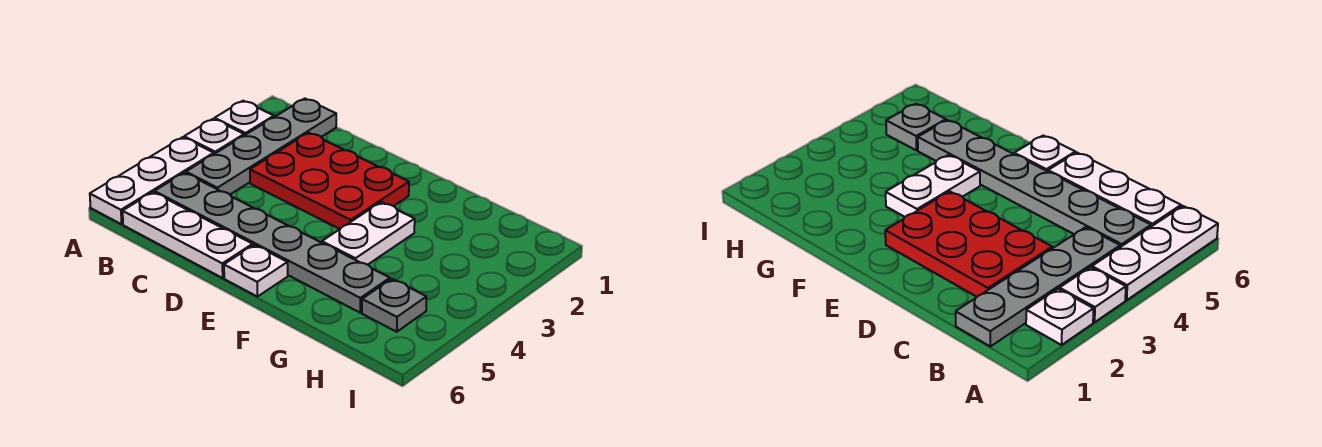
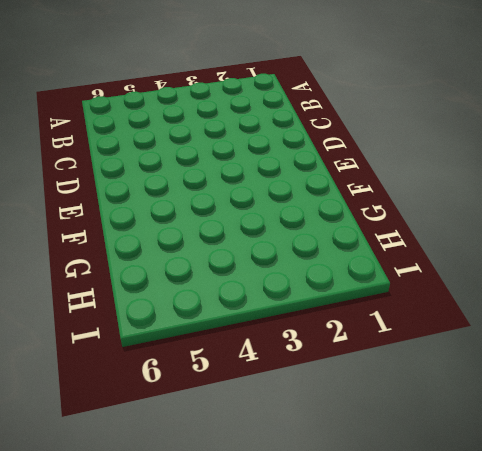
none -> white 1x1 plate [215,101,274,136]
none -> white 1x1 plate [184,119,244,154]

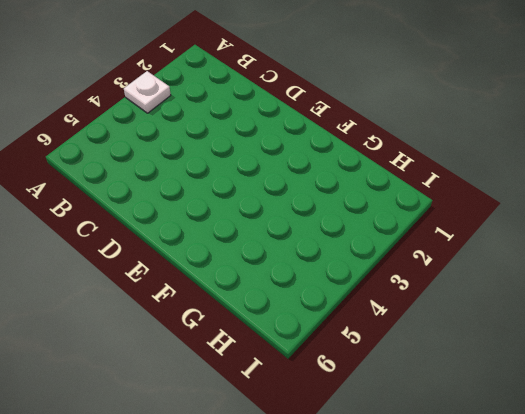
none -> white 1x1 plate [215,101,274,136]
none -> white 1x3 plate [90,137,214,224]

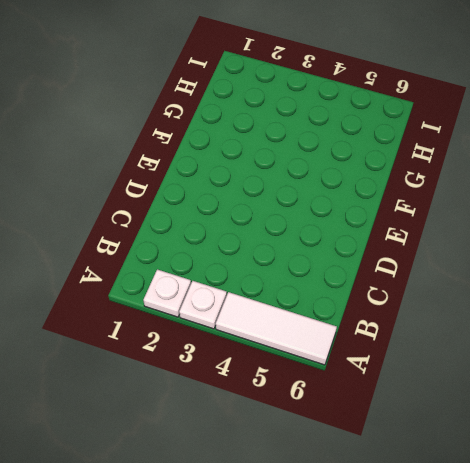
white 1x3 tile [216,292,337,365] -> white 1x3 plate [90,137,214,224]
none -> grey 1x4 plate [186,99,336,194]
none -> grey 1x6 plate [155,173,390,313]

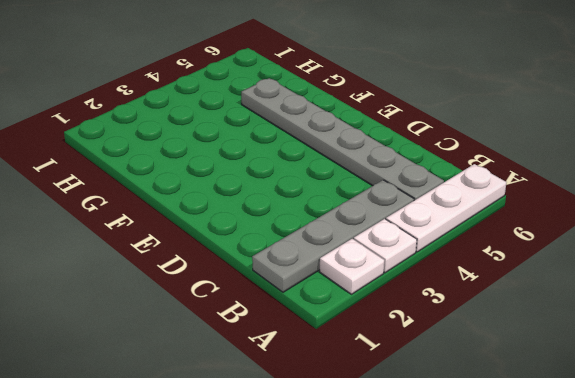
none -> white 1x3 plate [123,192,253,278]
none -> red 2x3 plate [250,133,409,229]

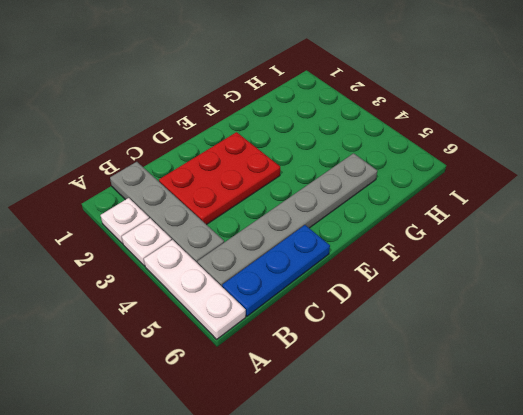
blue 1x3 plate [222,225,330,316] -> white 1x3 plate [123,192,253,278]
none -> white 1x1 plate [224,245,288,297]
none -> white 1x2 plate [322,202,415,265]

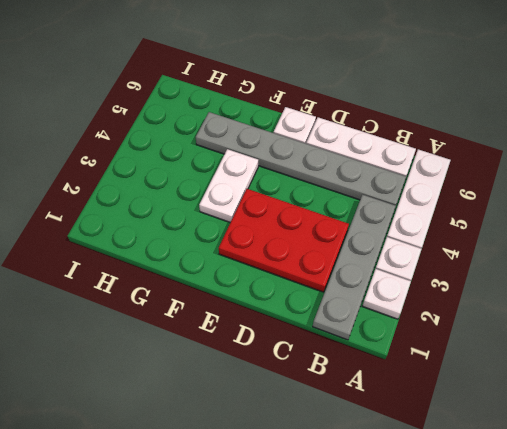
none -> grey 1x1 plate [362,279,426,332]

